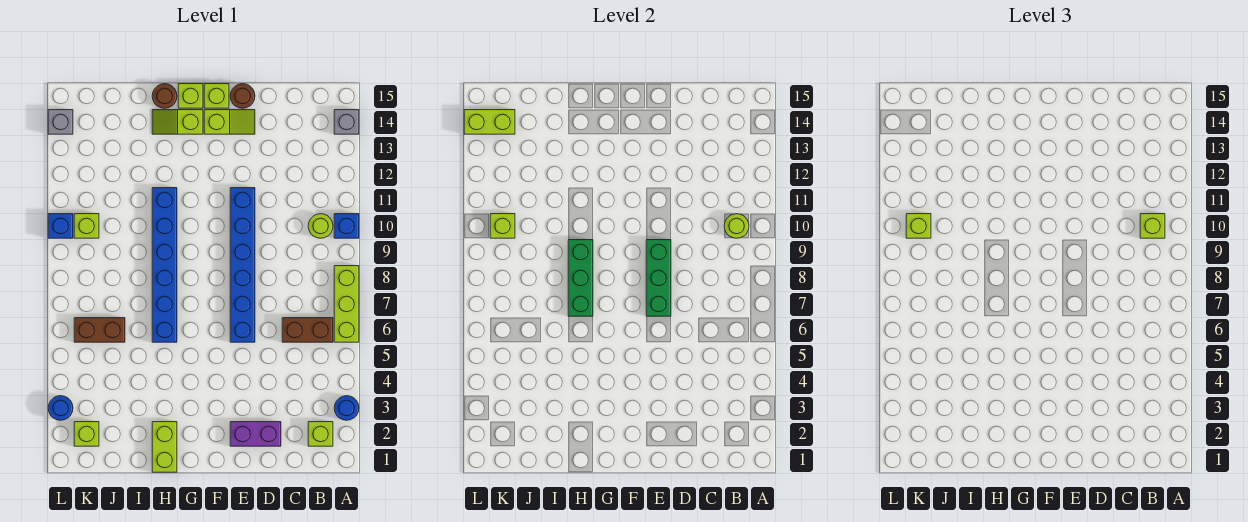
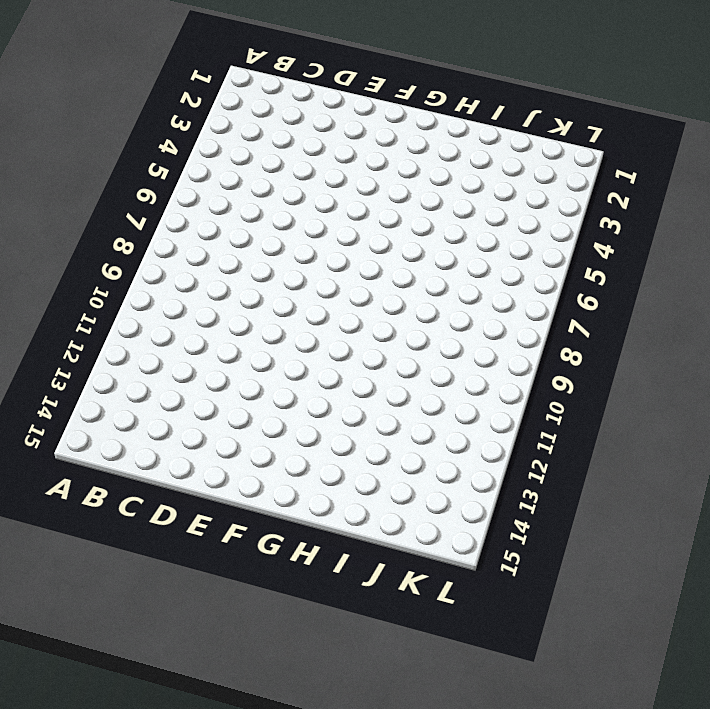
none -> blue 1x1 round brick [334,396,359,420]
none -> lime 1x3 brick [334,266,359,342]
none -> blue 1x1 brick [334,214,359,238]
none -> grey 1x1 brick [334,110,359,134]

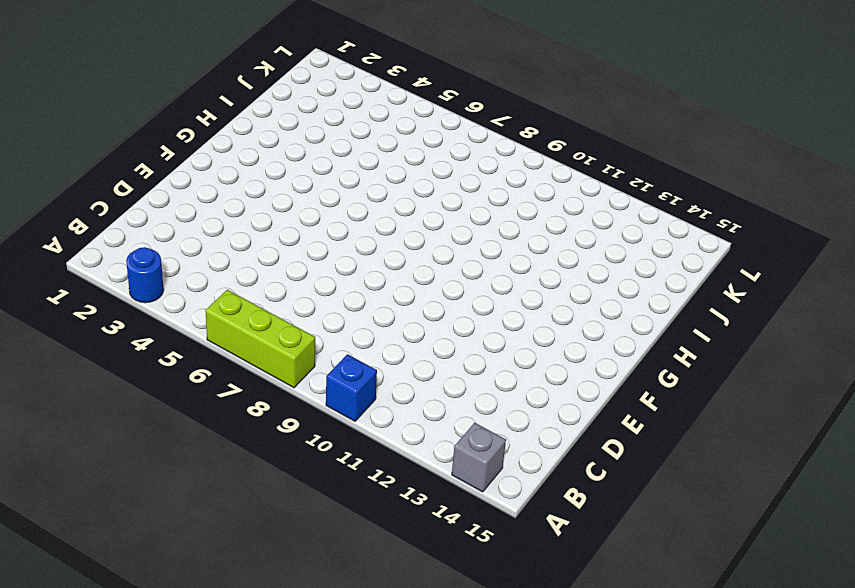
none -> lime 1x1 brick [308,422,333,446]
none -> brown 1x2 brick [282,318,333,342]
none -> lime 1x1 round brick [308,214,333,238]
none -> purple 1x2 brick [230,422,281,446]

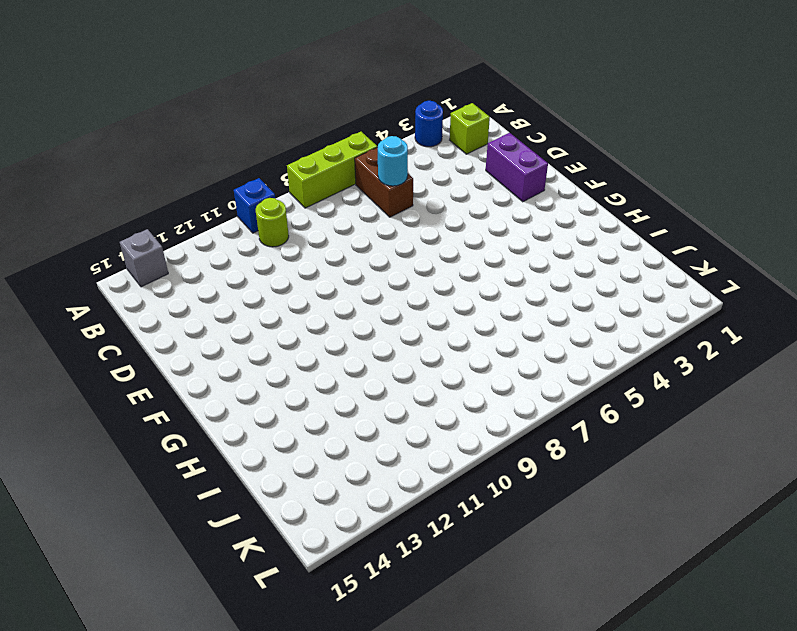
cyan 1x1 round brick [378,136,408,186] -> none
none -> blue 1x6 brick [230,188,255,342]
none -> lime 1x2 slope [204,110,255,134]
none -> brown 1x1 round brick [230,84,255,108]
none -> lime 1x1 brick [204,84,229,108]

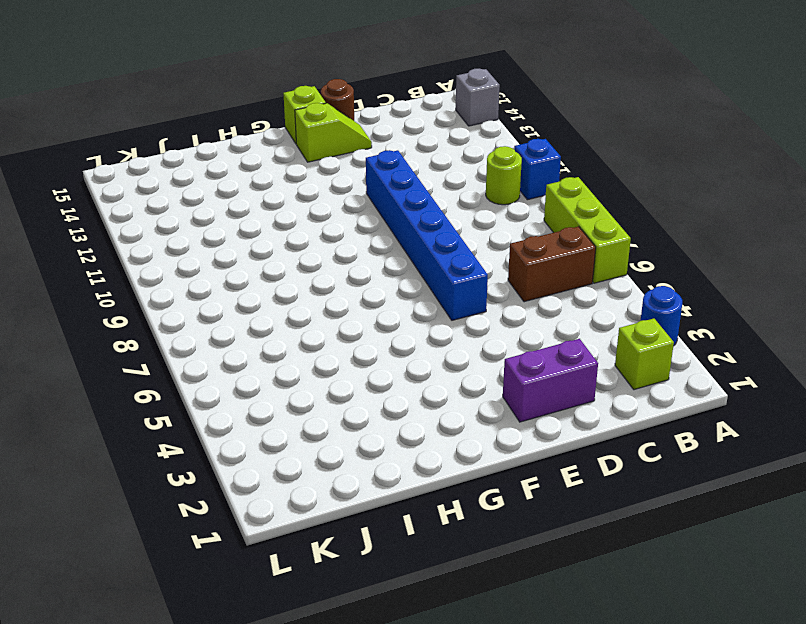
none -> lime 1x2 slope [152,110,203,134]
none -> lime 1x1 brick [178,84,203,108]
none -> lime 1x2 brick [152,422,177,472]
none -> blue 1x6 brick [152,188,177,342]

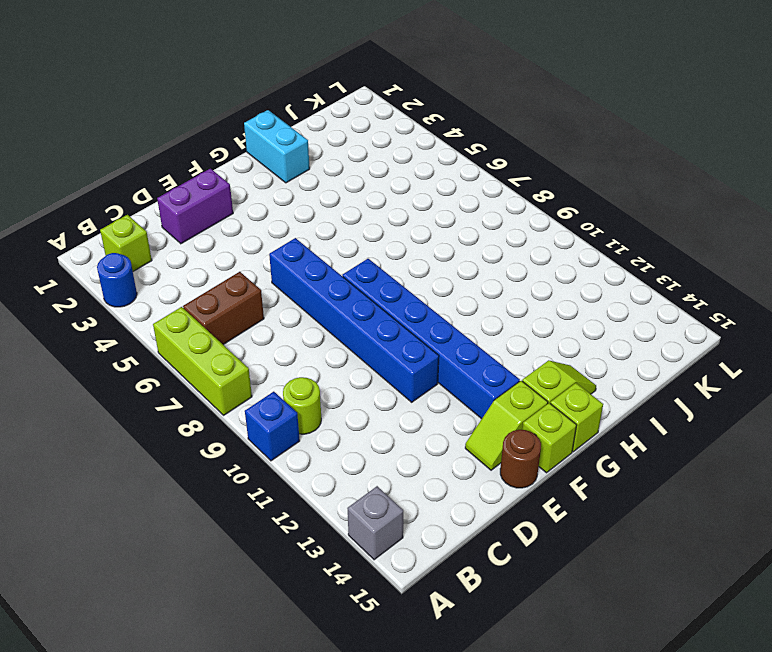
blue 1x6 brick [342,259,520,419] -> blue 1x6 brick moved to [152,188,177,342]
cyan 1x2 brick [244,110,310,183] -> lime 1x2 brick [152,422,177,472]
none -> brown 1x1 round brick [152,84,177,108]
none -> brown 1x2 brick [74,318,125,342]
none -> lime 1x1 brick [74,422,99,446]
none -> lime 1x1 brick [74,214,99,238]

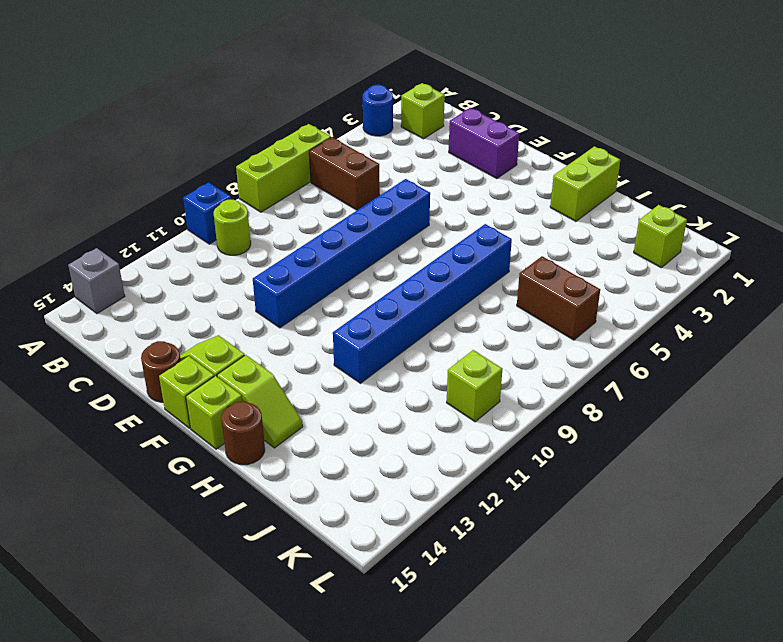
none -> blue 1x1 round brick [48,396,73,420]
none -> blue 1x1 brick [48,214,73,238]
none -> grey 1x1 brick [48,110,73,134]
none -> lime 1x1 round brick [724,214,749,238]

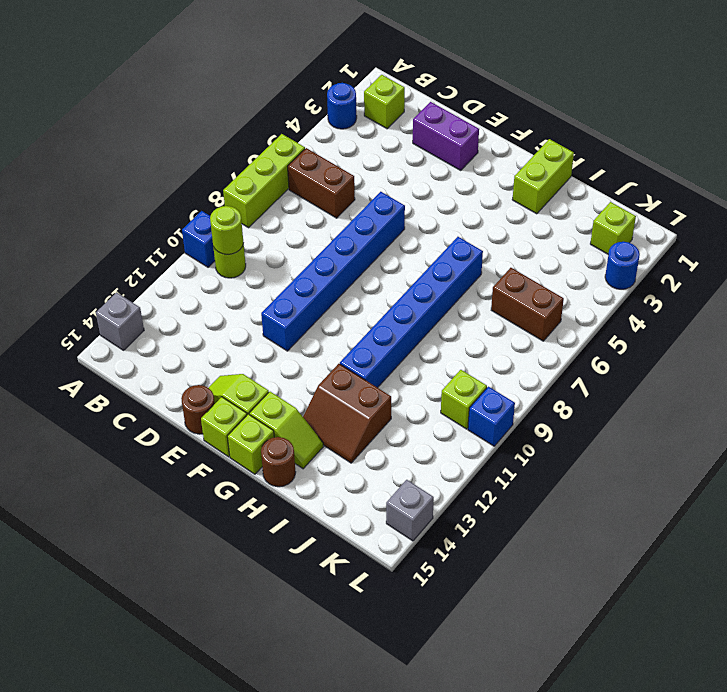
brown 2x2 slope [303,364,391,463] -> none
none -> green 1x3 brick [646,240,671,316]
none -> green 1x3 brick [568,240,593,316]
none -> lime 1x1 brick [490,214,515,238]
none -> lime 1x2 brick [464,110,515,134]

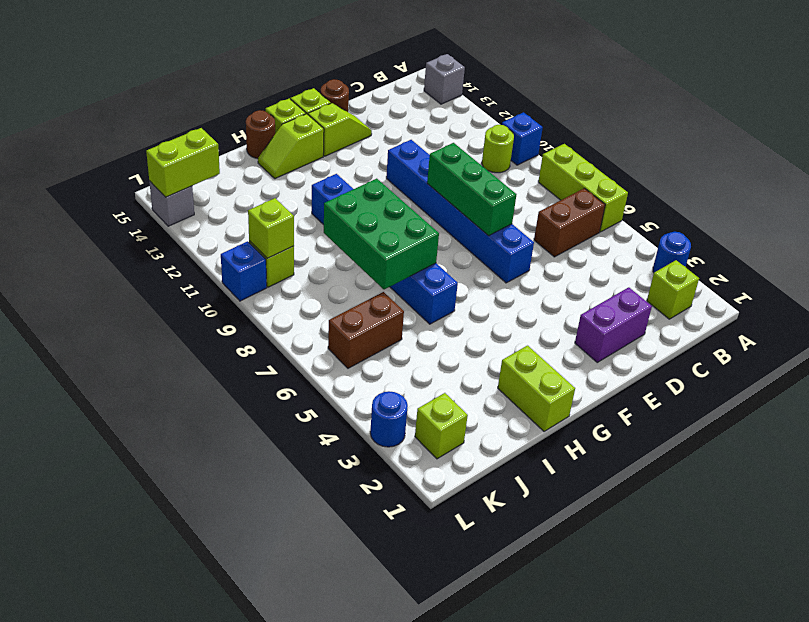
green 2x3 brick [324,179,439,289] -> green 1x3 brick [568,240,593,316]
none -> lime 1x1 round brick [724,214,749,238]
none -> lime 1x1 brick [1140,214,1165,238]
none -> lime 1x1 brick [906,214,931,238]

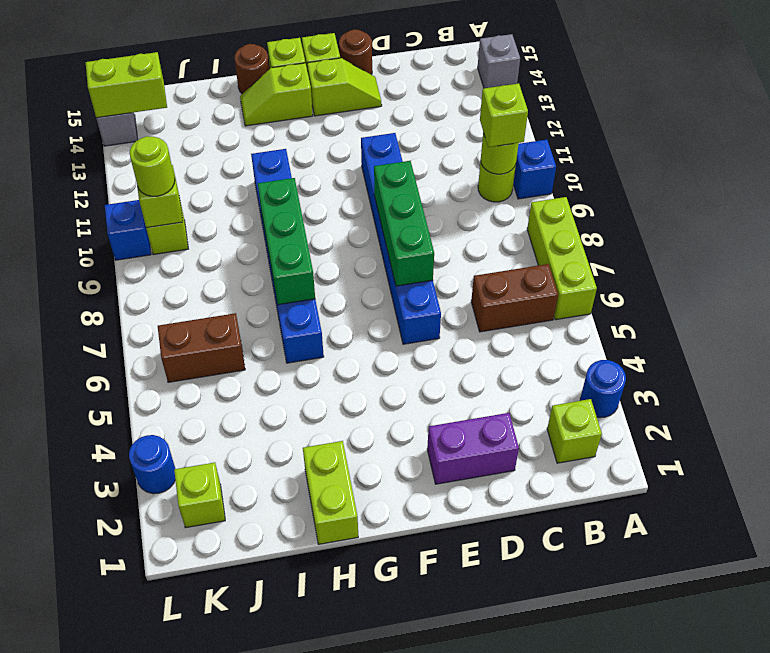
lime 1x1 round brick [129,136,175,196] -> lime 1x1 brick [906,214,931,238]

